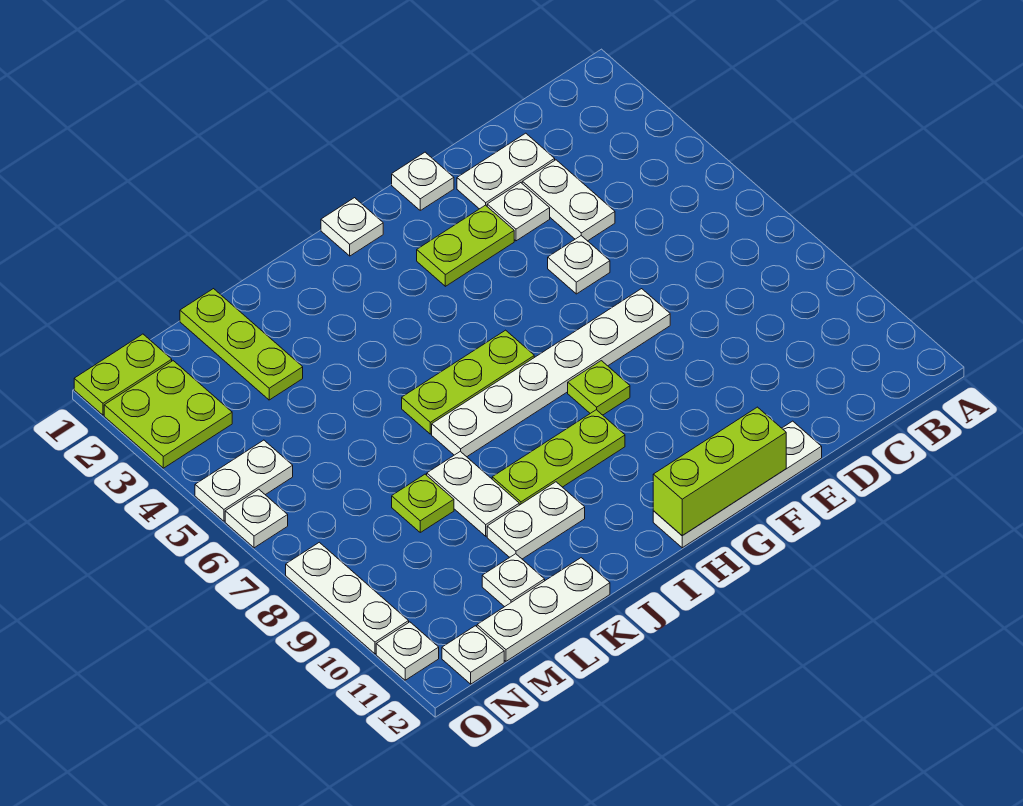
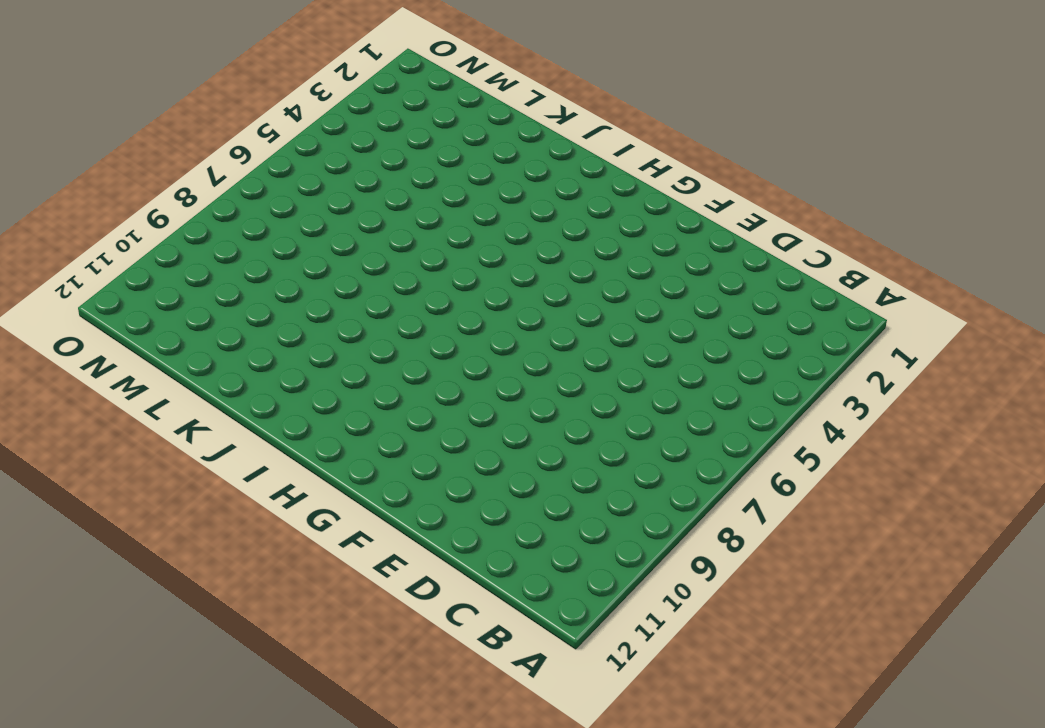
none -> white 1x2 plate [457,133,555,209]
none -> white 1x2 plate [522,160,615,241]
none -> white 1x1 plate [487,183,550,241]

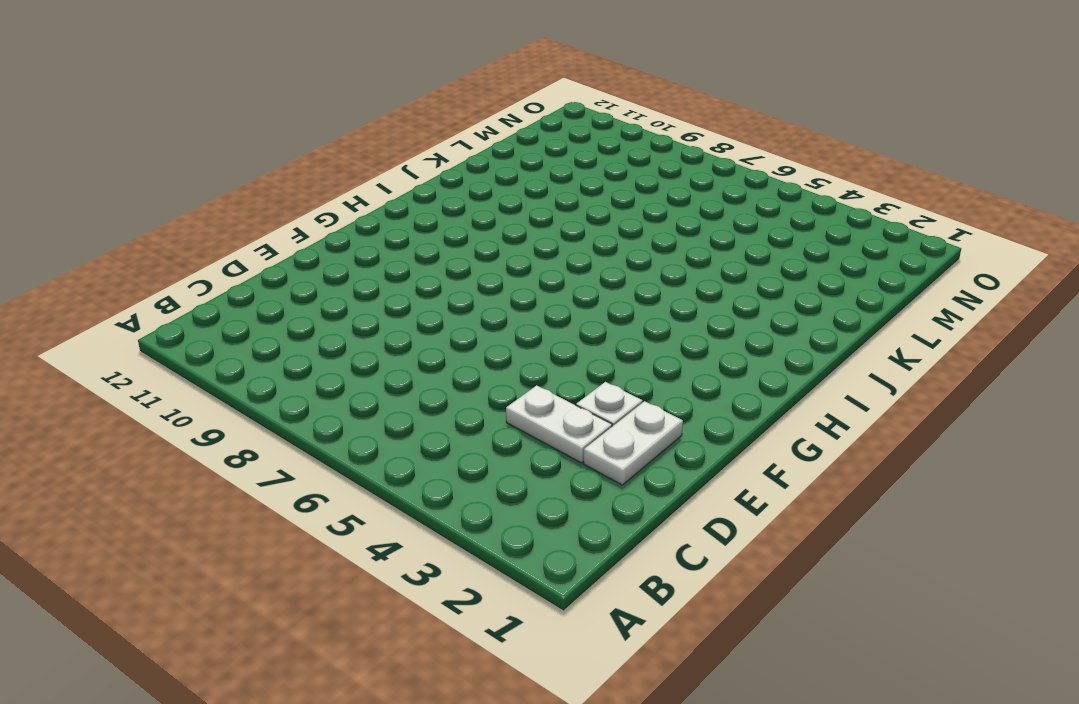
none -> white 1x1 plate [548,236,610,294]
none -> white 1x6 plate [432,289,670,457]
none -> white 1x4 plate [653,421,822,548]

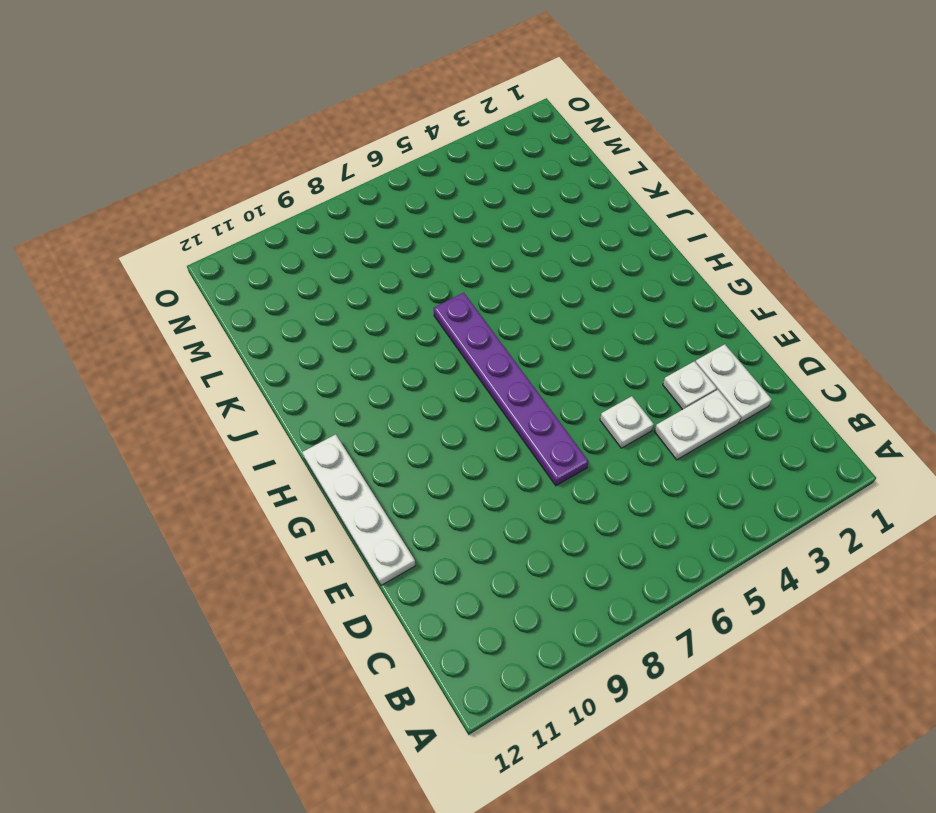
purple 1x6 plate [434,293,588,485] -> white 1x6 plate [432,289,670,457]
none -> white 1x1 plate [392,152,454,210]
none -> lime 1x2 plate [417,205,514,286]
none -> lime 1x1 plate [568,361,630,415]

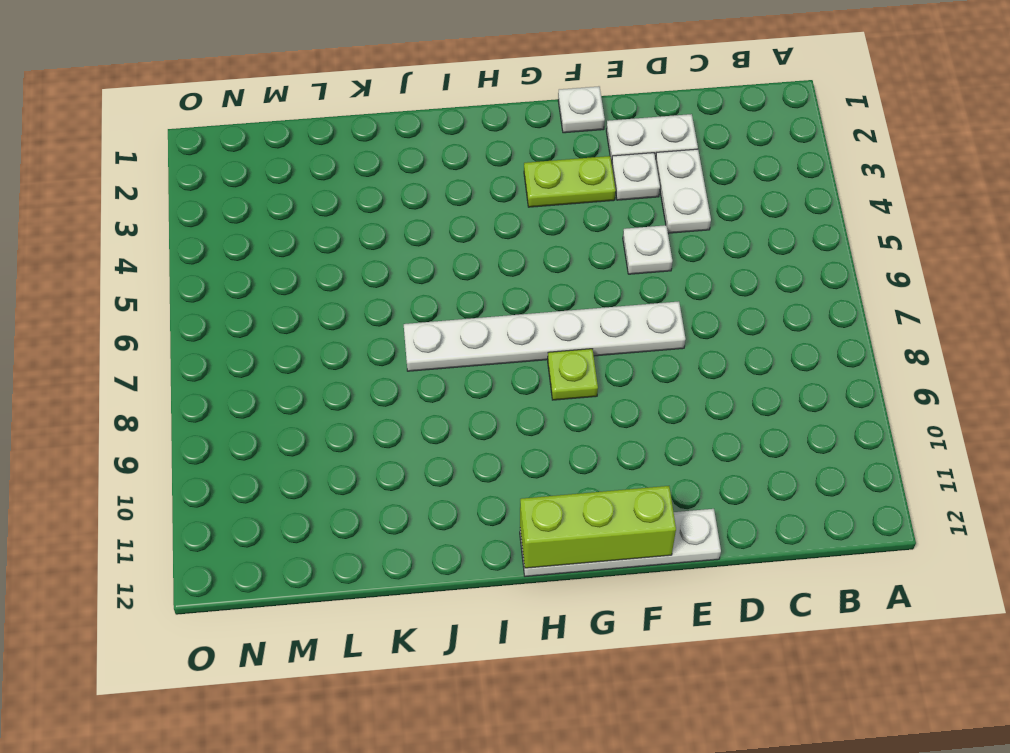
none -> white 1x1 plate [321,198,383,256]
none -> lime 1x3 plate [402,330,534,434]
none -> lime 1x3 plate [492,410,625,505]

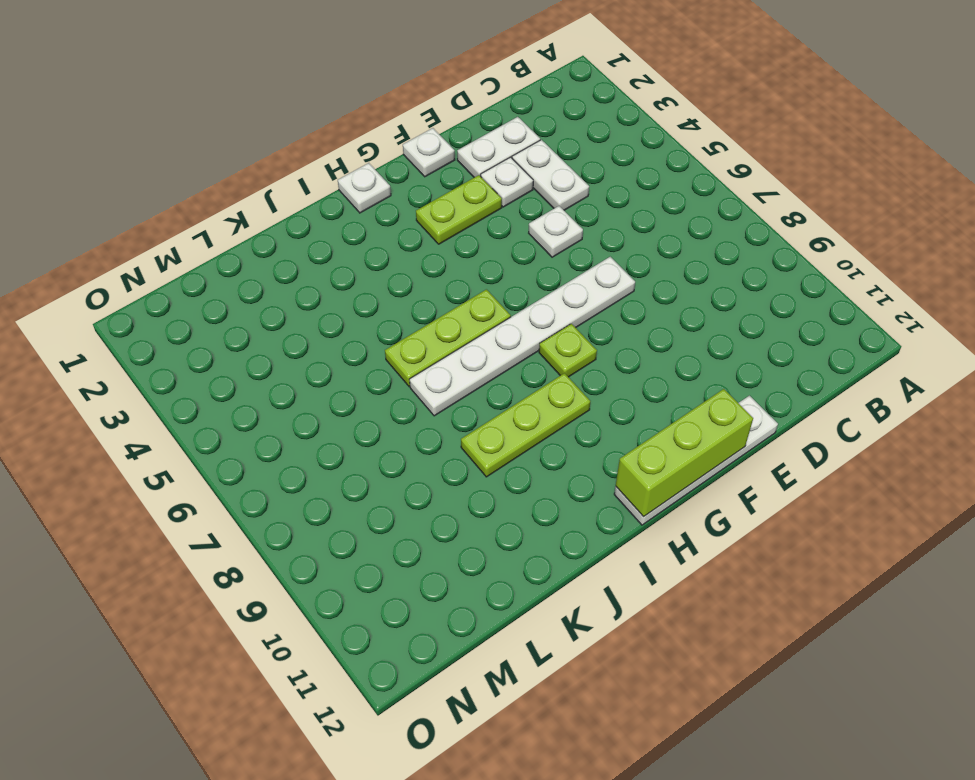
none -> white 1x2 plate [487,482,585,559]
none -> white 1x2 plate [427,451,519,536]
none -> white 1x3 plate [477,558,610,661]

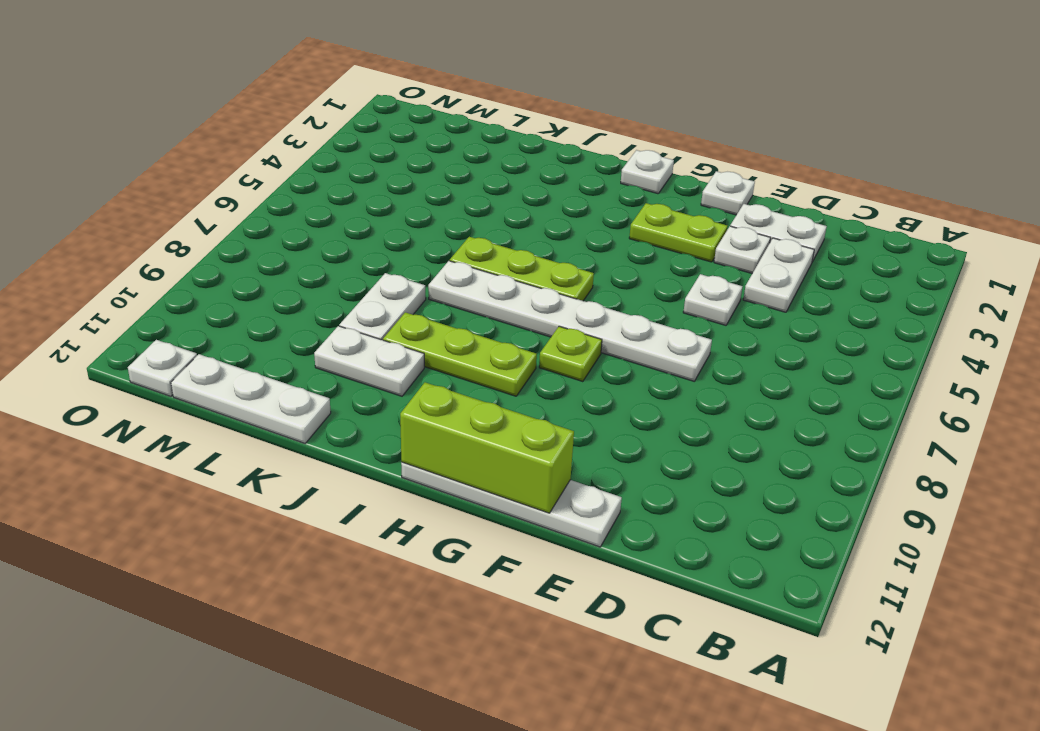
none -> lime 1x3 plate [180,289,303,400]
none -> lime 1x1 plate [392,474,454,532]
none -> white 1x1 plate [482,554,545,607]

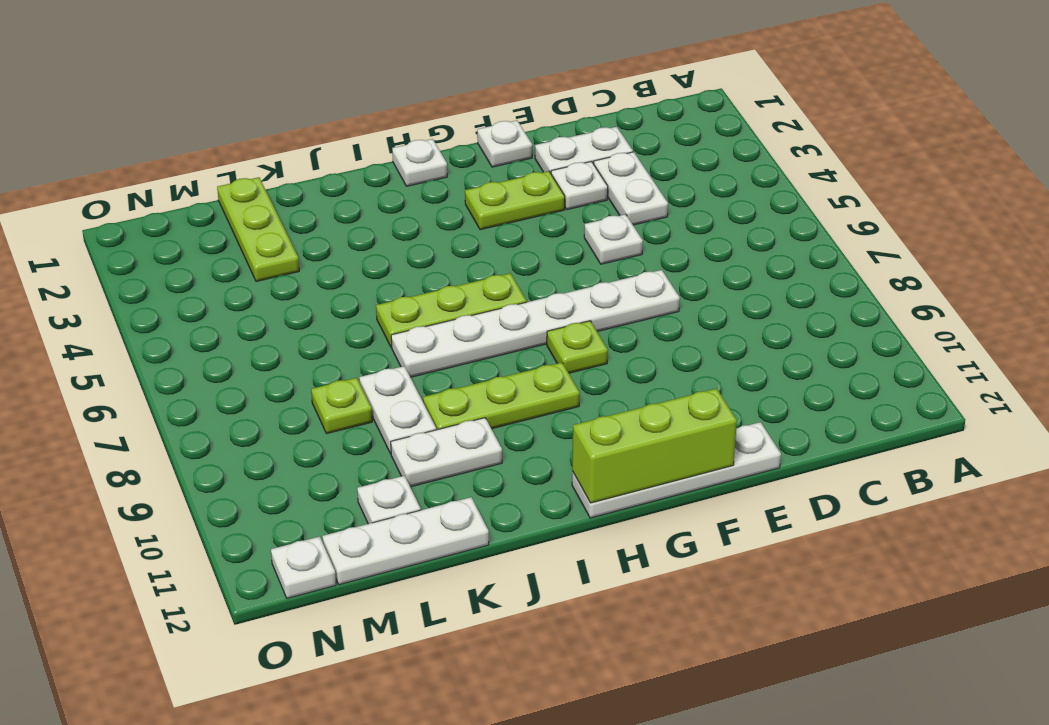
none -> lime 1x2 plate [74,334,172,415]
none -> lime 2x2 plate [104,361,232,468]
none -> white 1x2 plate [195,440,293,521]

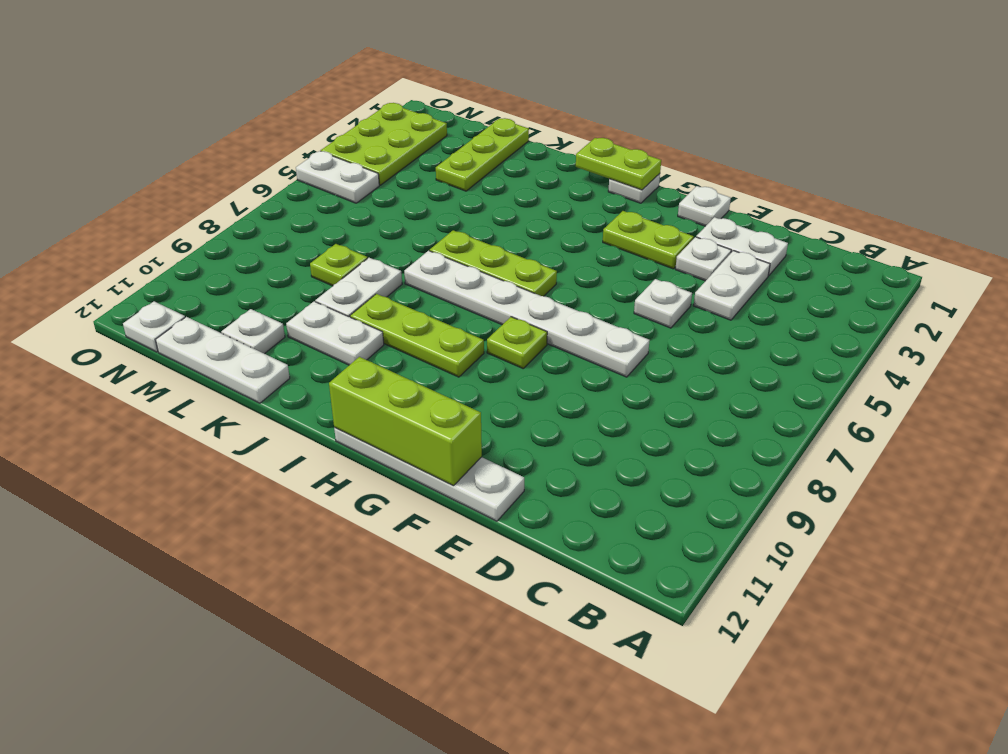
lime 1x2 plate [576,138,661,190] -> lime 1x2 plate moved to [74,334,172,415]
lime 2x3 plate [321,103,447,185] -> lime 2x2 plate [104,361,232,468]
none -> white 1x1 plate [225,489,288,548]
none -> white 1x3 plate [286,542,409,654]
none -> white 1x1 plate [376,622,439,680]

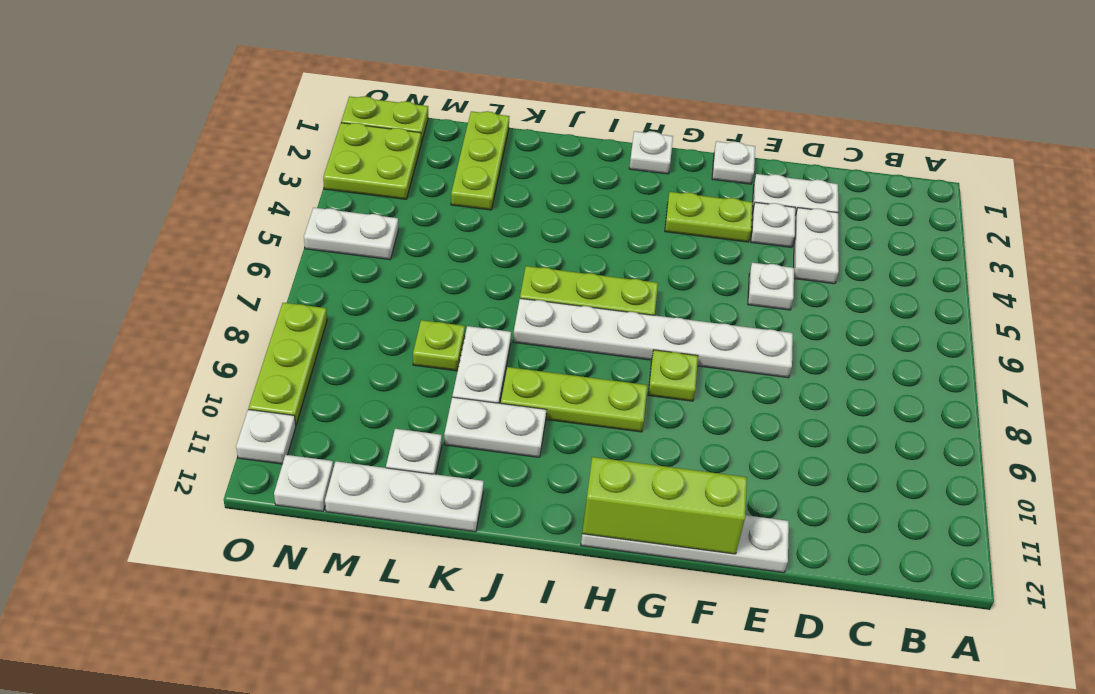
lime 1x3 plate [249,303,327,426] -> white 1x3 plate [286,542,409,654]
none -> white 1x1 plate [225,489,288,548]

